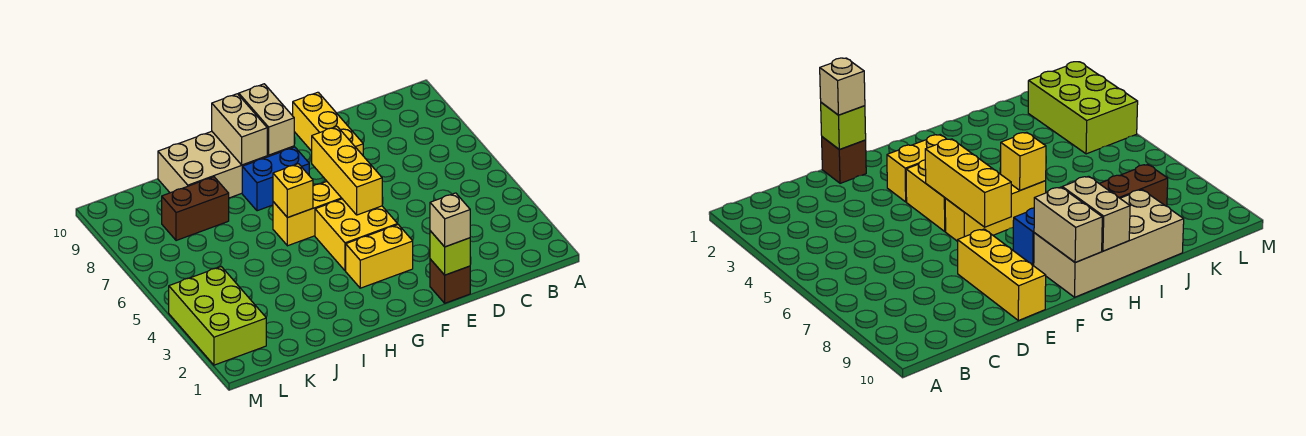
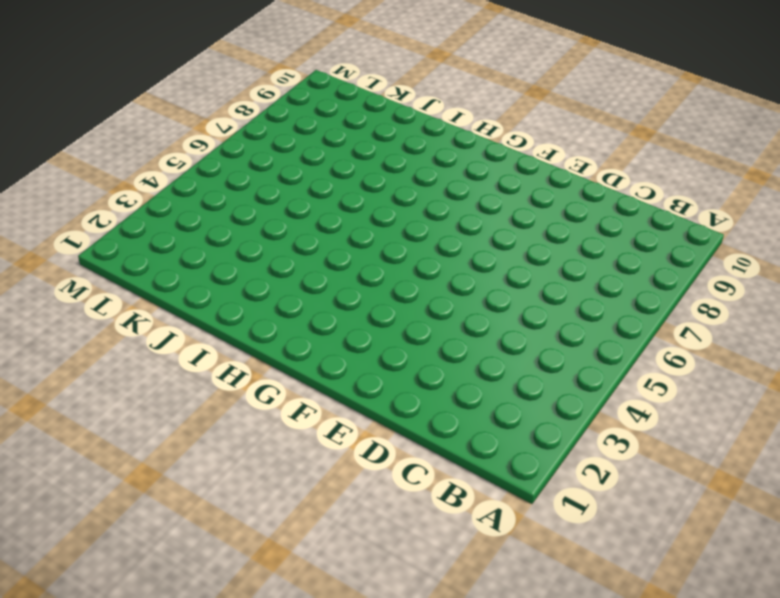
none -> brown 1x1 brick [430,259,470,303]
none -> yellow 1x3 brick [293,92,363,155]
none -> yellow 1x2 brick [346,225,413,288]

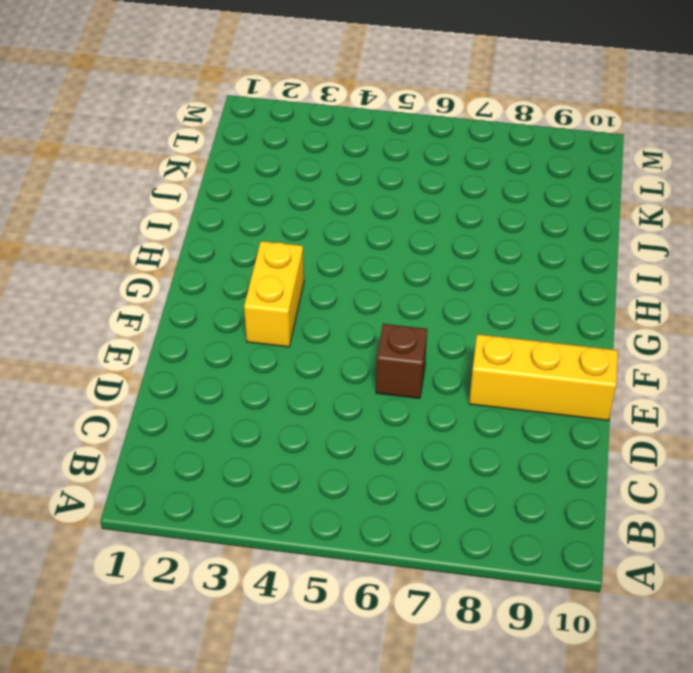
brown 1x1 brick [376,324,427,398] -> brown 1x1 brick moved to [430,259,470,303]
none -> yellow 2x2 brick [315,199,398,271]
none -> yellow 1x3 brick [273,182,342,246]
none -> blue 1x2 brick [242,147,309,211]

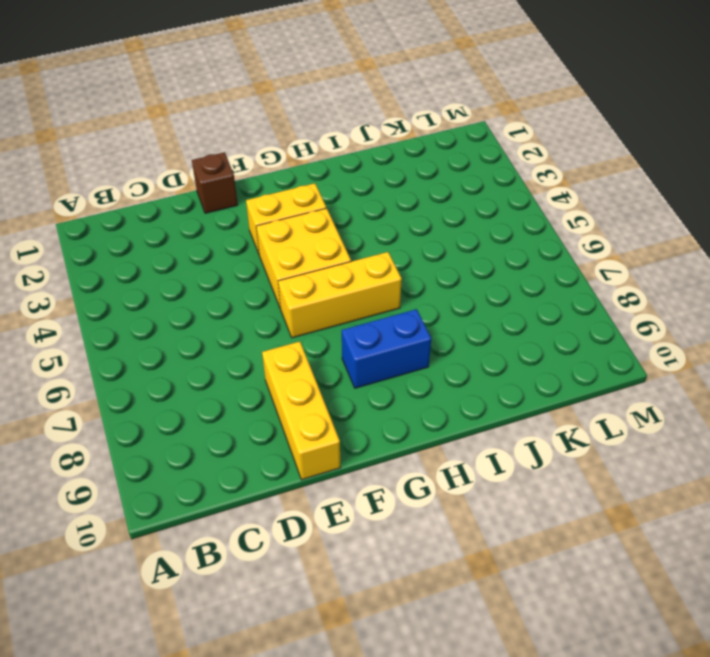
none -> tan 2x4 brick [158,131,294,198]
none -> brown 1x2 brick [162,177,229,241]
none -> lime 2x3 brick [169,267,266,365]

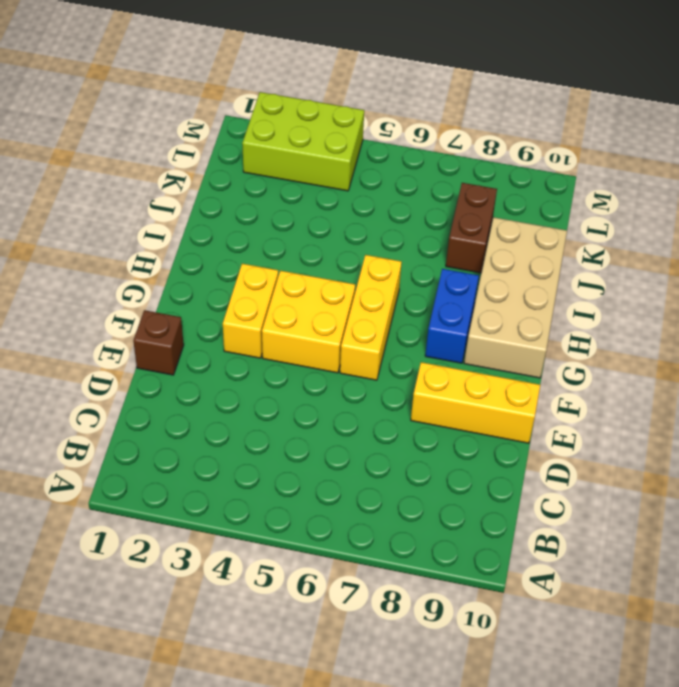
none -> lime 1x1 brick [430,231,470,275]
none -> yellow 1x3 brick [312,126,382,215]
none -> tan 1x2 brick [239,84,294,155]

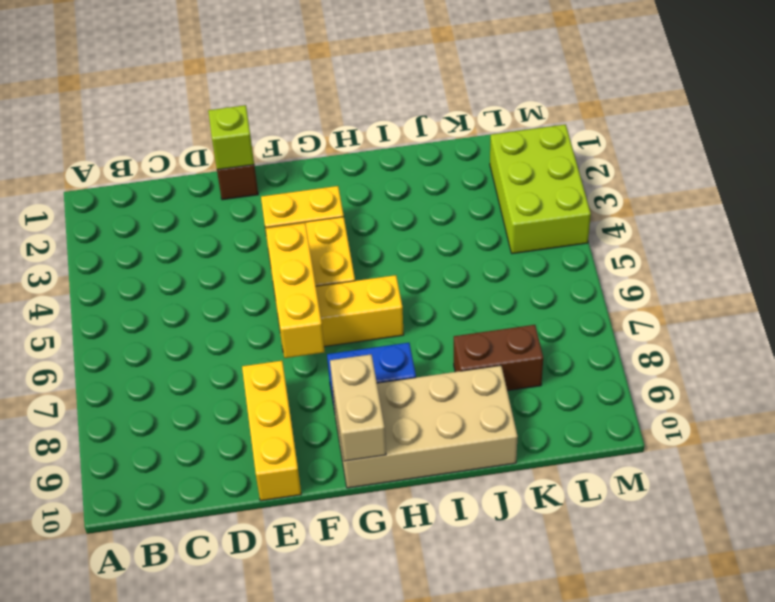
none -> yellow 1x1 brick [273,164,313,218]
none -> tan 1x2 brick [212,94,267,165]
none -> tan 1x1 brick [430,193,470,247]

